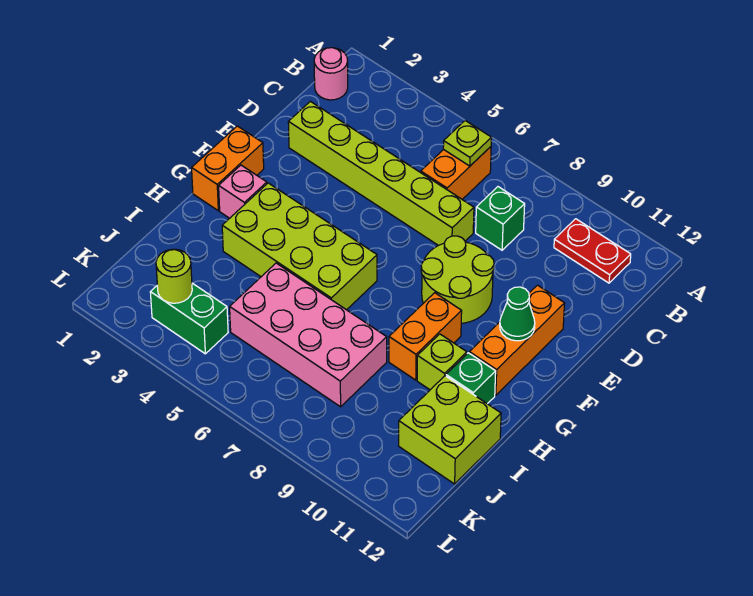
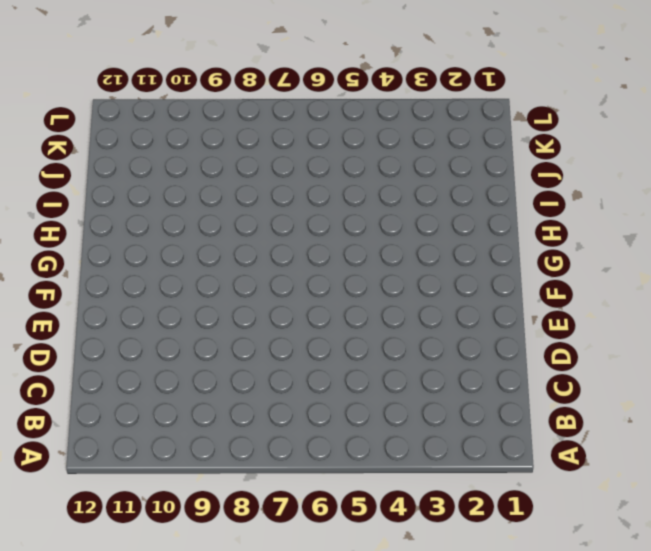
none -> pink 1x1 round brick [314,48,348,100]
none -> orange 1x2 brick [421,147,491,199]
none -> red 1x2 plate [554,219,631,283]

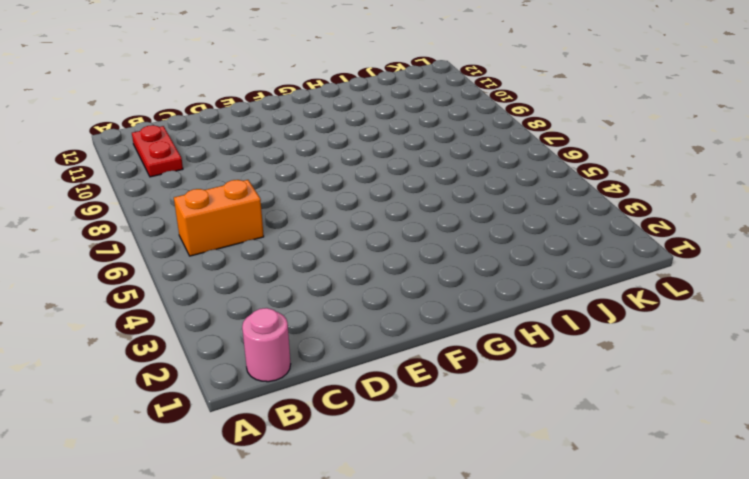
none -> green 1x1 brick [476,187,525,250]
none -> lime 1x6 brick [288,101,474,246]
none -> lime 2x2 round brick [421,236,494,323]

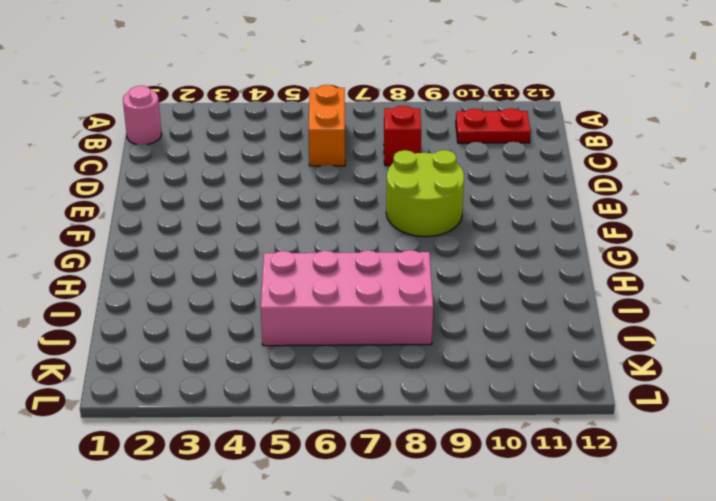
red 1x1 brick [384,106,421,166] -> green 1x1 brick [476,187,525,250]
none -> lime 1x6 brick [288,101,474,246]
none -> orange 1x3 brick [469,285,565,395]
none -> orange 1x2 brick [192,126,264,211]

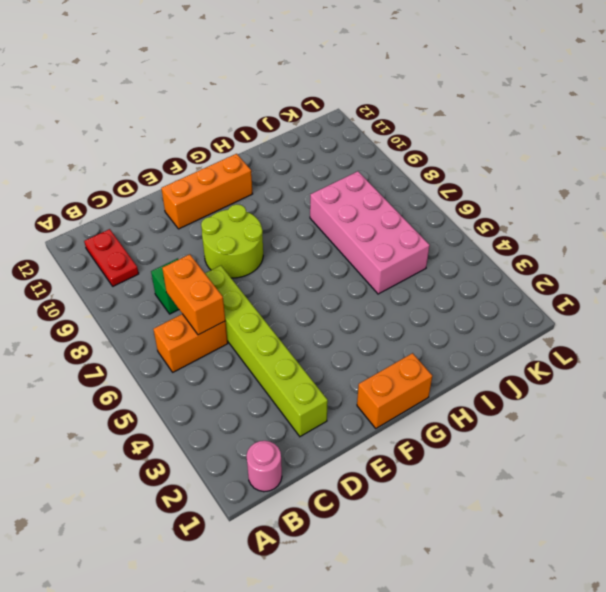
orange 1x2 brick [162,254,225,335] -> orange 1x2 brick turned to [389,293,462,380]
none -> pink 1x1 brick [219,165,267,218]
none -> lime 2x4 brick [222,183,377,310]
none -> lime 1x1 brick [417,334,467,390]

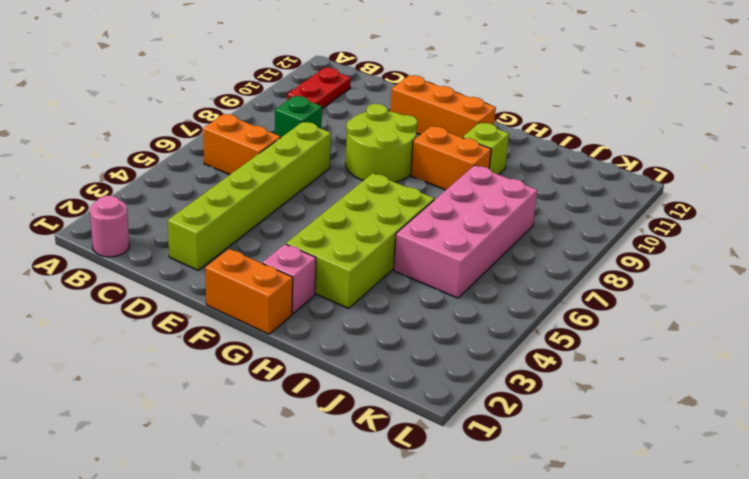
none -> green 1x1 brick [446,353,496,404]
none -> lime 2x2 brick [399,376,501,484]
none -> green 1x2 brick [150,283,228,354]

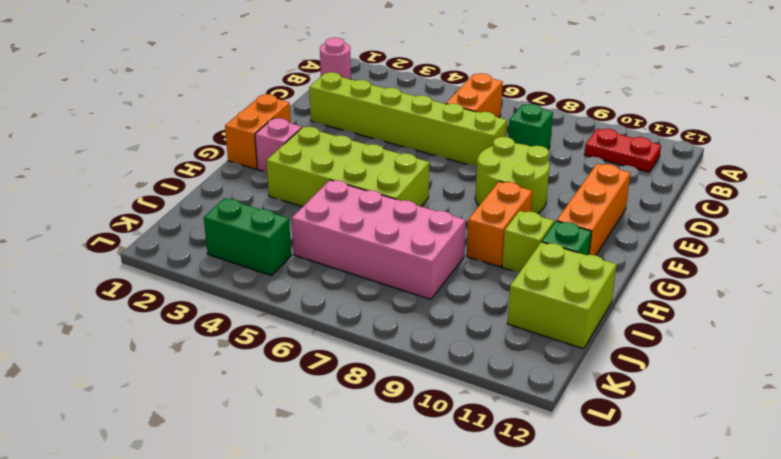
none -> lime 1x1 plate [443,121,491,166]
none -> green 1x1 cone [500,287,535,341]
none -> lime 1x1 round brick [156,249,192,303]

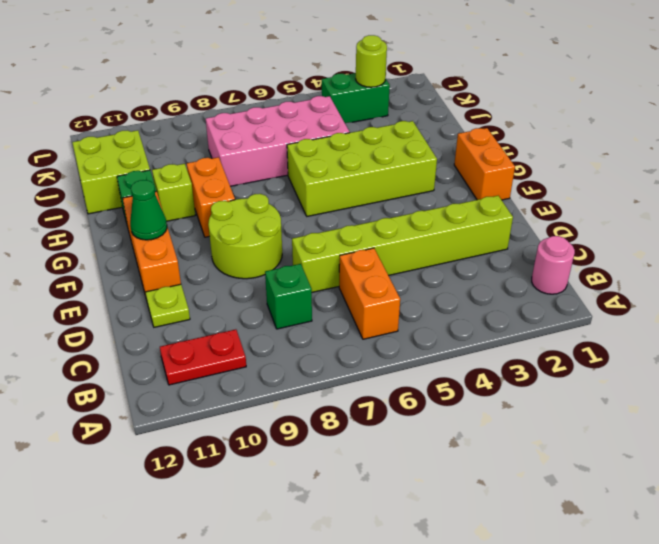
lime 1x1 plate [145,284,190,327] -> lime 1x1 plate moved to [443,121,491,166]
none -> pink 1x1 brick [219,165,267,218]

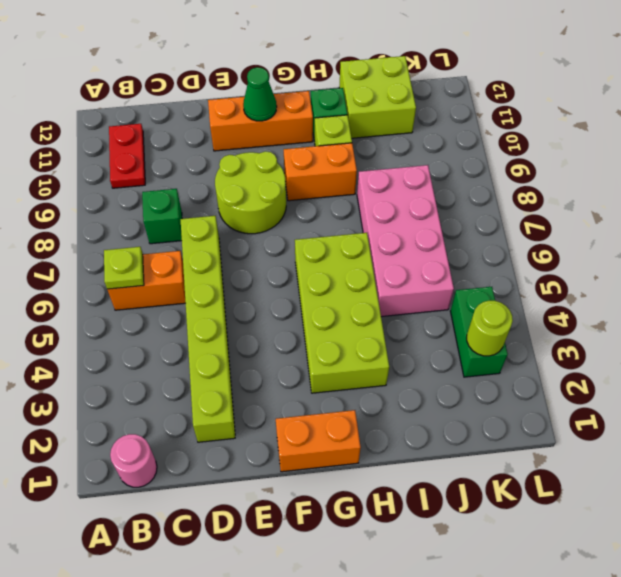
none -> pink 1x1 brick [219,165,267,218]

